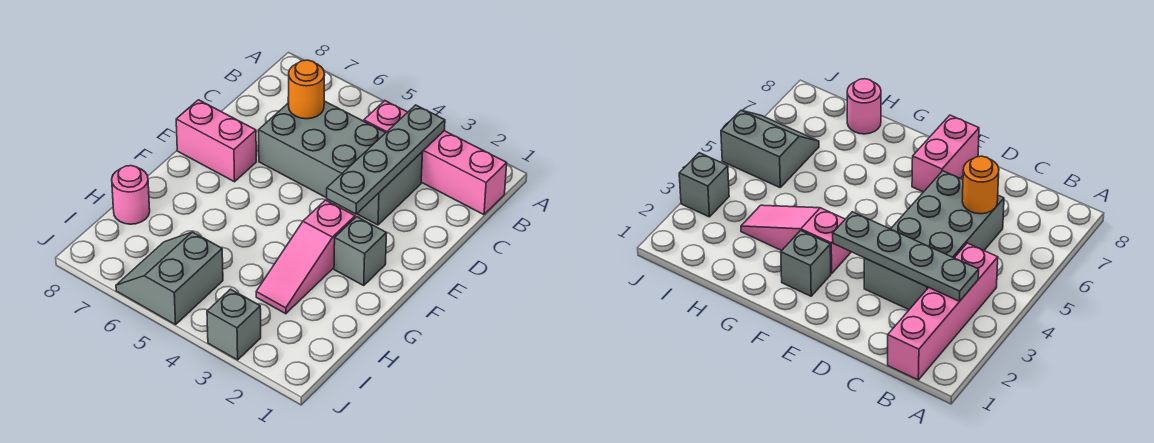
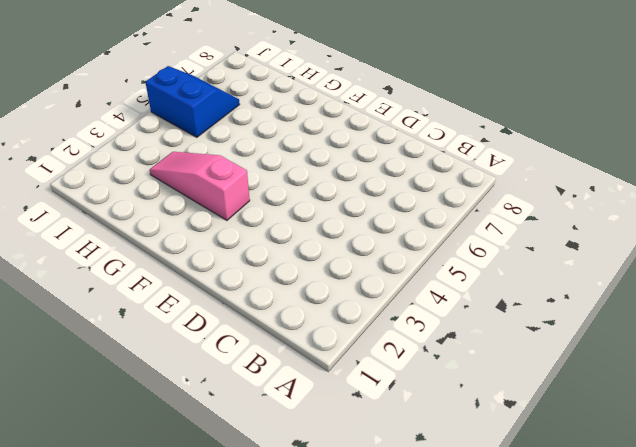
blue 2x2 slope [145,66,240,137] -> grey 2x2 slope [116,232,223,325]
none -> pink 1x4 brick [364,101,507,215]
none -> grey 2x4 brick [259,101,423,225]

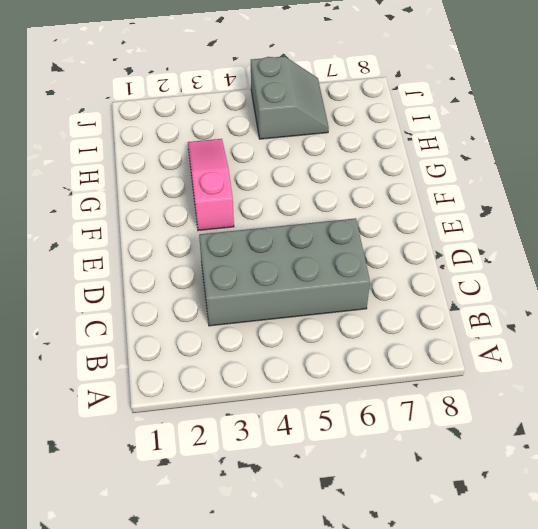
none -> pink 1x4 brick [364,101,507,215]
none -> pink 1x2 brick [176,100,256,182]

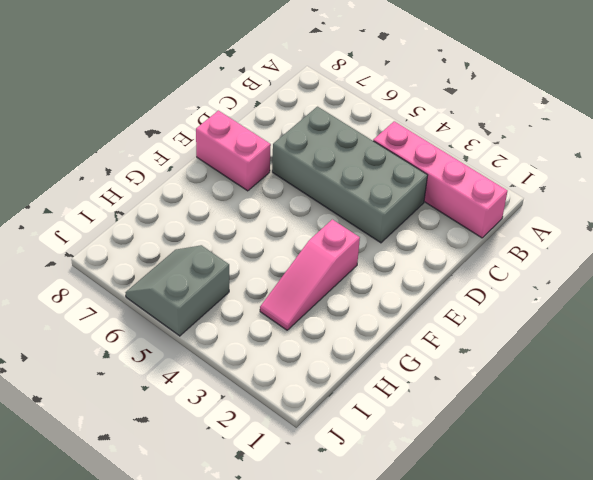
none -> grey 1x1 brick [334,217,387,285]
none -> pink 1x1 round brick [112,166,150,224]

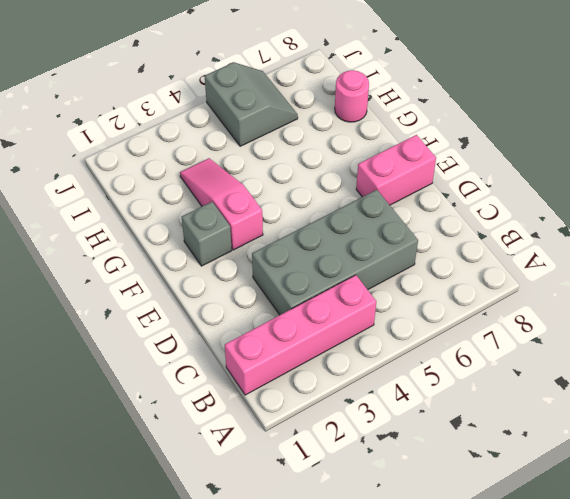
none -> grey 1x1 brick [207,289,261,360]
none -> grey 1x4 plate [327,105,445,214]

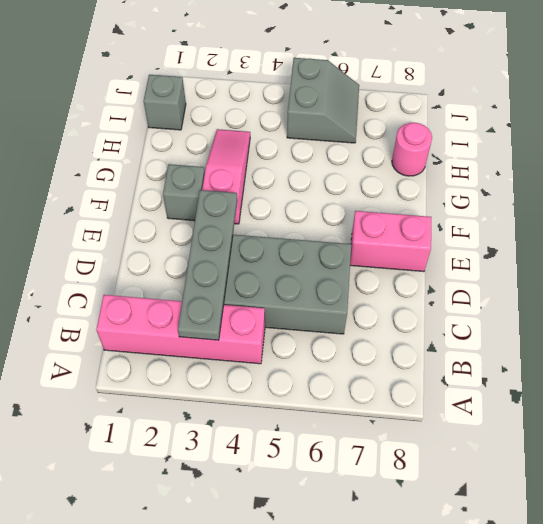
grey 1x1 brick [144,75,186,130] -> grey 1x1 brick moved to [207,289,261,360]
none -> orange 1x1 round brick [289,60,325,119]

